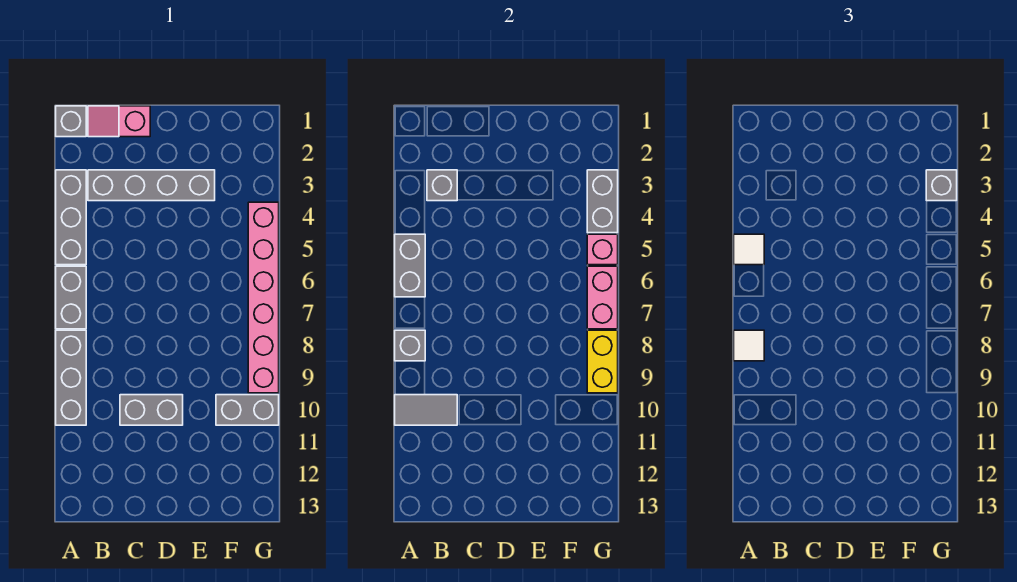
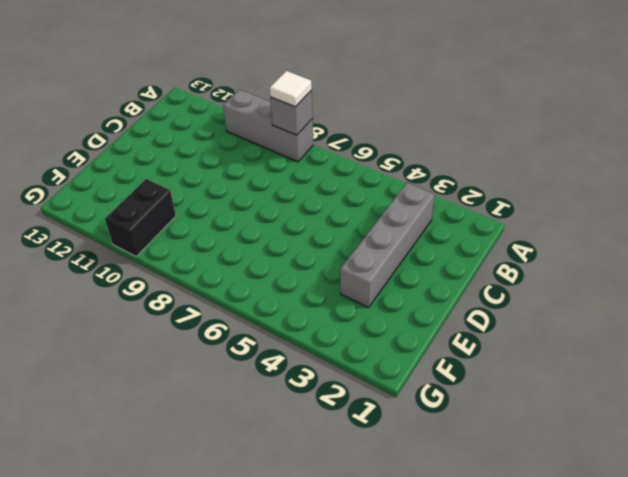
black 1x2 brick [105,179,176,256] -> grey 1x2 brick [216,395,279,425]
none -> grey 1x1 brick [56,106,86,137]
none -> grey 1x3 brick [56,170,86,265]
none -> grey 1x2 brick [56,266,86,329]

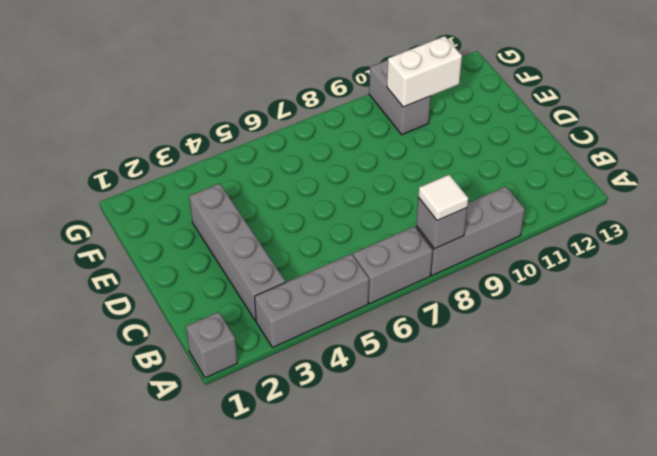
white 1x2 brick [387,36,462,107] -> none
none -> pink 1x2 slope [88,106,150,137]
none -> grey 1x2 brick [120,395,183,425]
none -> pink 1x6 brick [248,202,279,393]

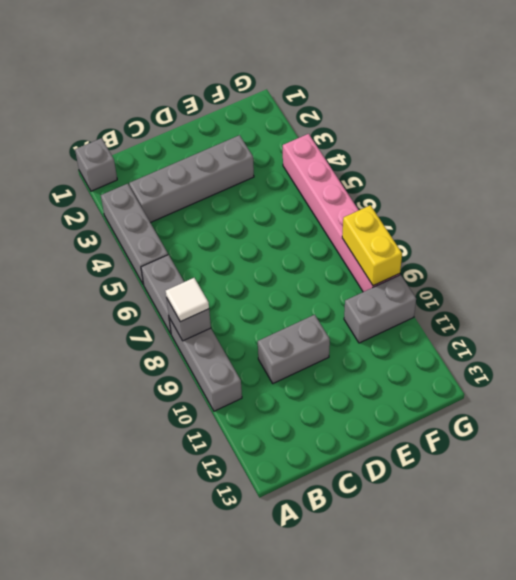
none -> pink 1x2 slope [88,106,150,137]
none -> grey 1x2 brick [395,234,425,297]
none -> grey 1x2 tile [395,395,457,425]

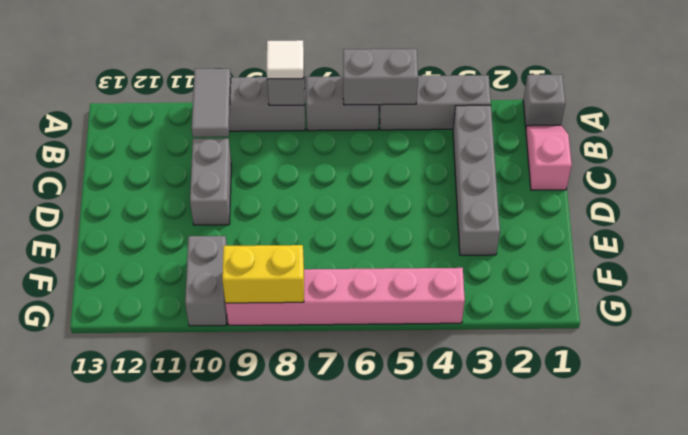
none -> grey 1x1 brick [427,170,457,201]
none -> grey 1x2 brick [587,170,618,233]
none -> pink 1x1 brick [587,234,618,265]

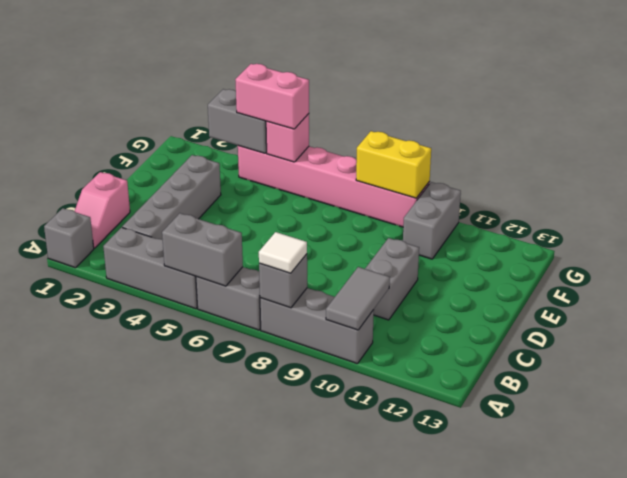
pink 1x2 brick [235,64,309,129] -> pink 1x2 brick moved to [587,266,618,329]
none -> grey 1x1 brick [427,170,457,201]
none -> white 1x1 tile [734,234,764,265]
none -> grey 1x1 brick [926,170,957,201]

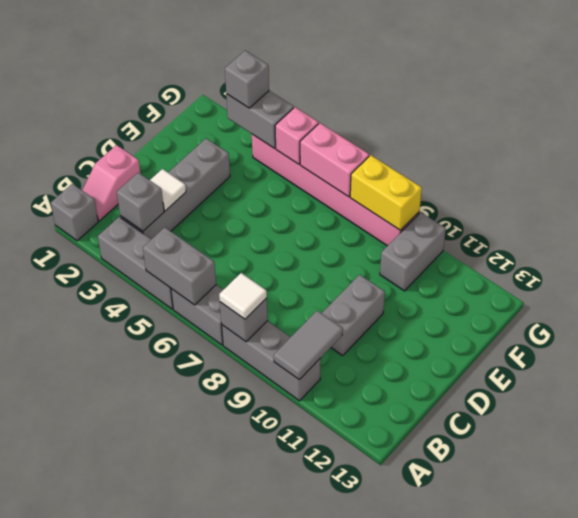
white 1x1 tile [150,169,186,211] -> white 1x1 tile moved to [734,234,764,265]

